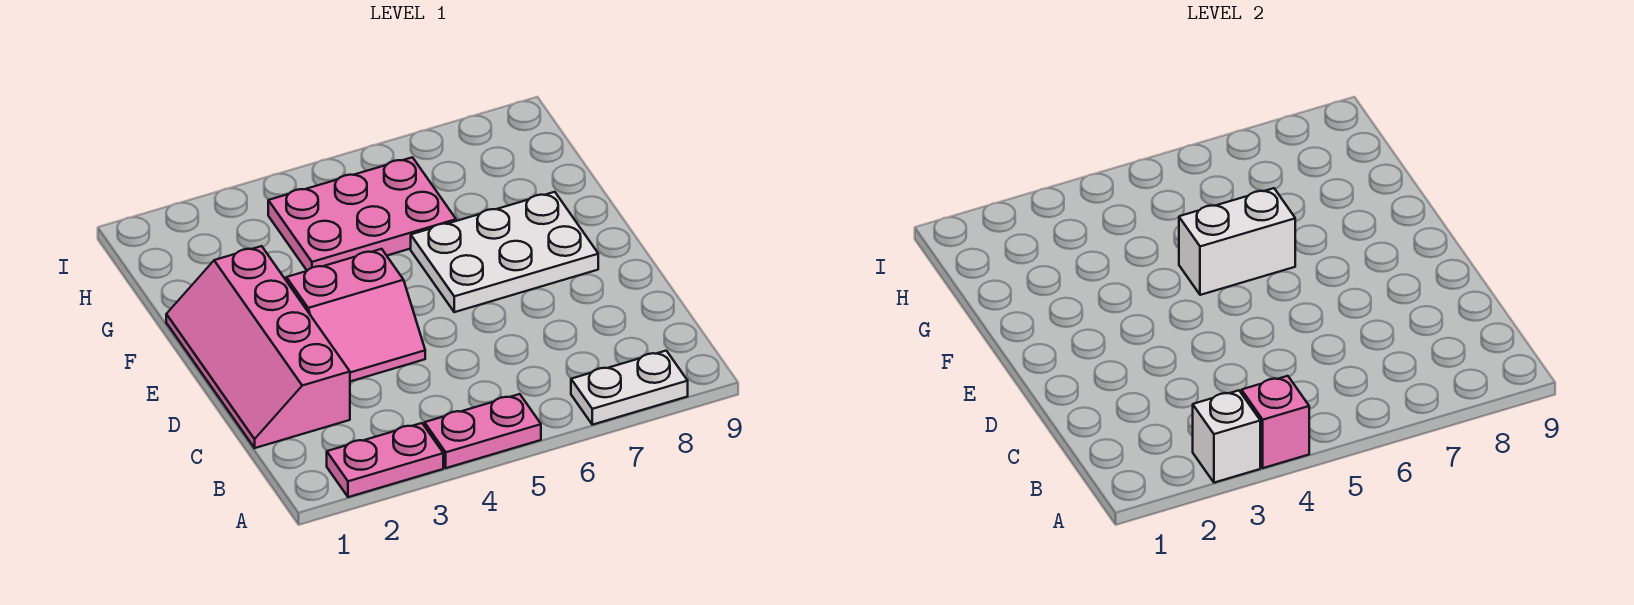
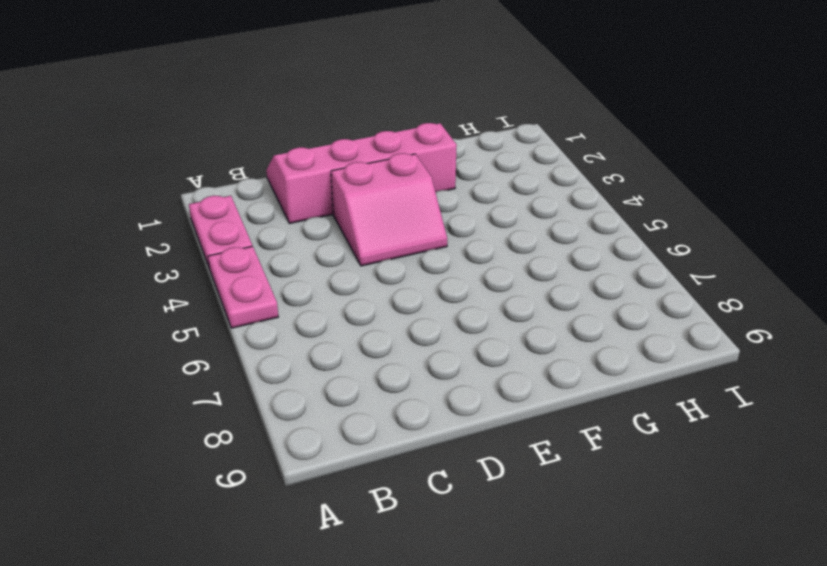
pink 2x2 slope [331,153,447,266] -> pink 2x2 slope turned to [286,249,425,381]
none -> white 1x2 plate [571,351,688,425]
none -> white 2x3 plate [411,192,598,312]

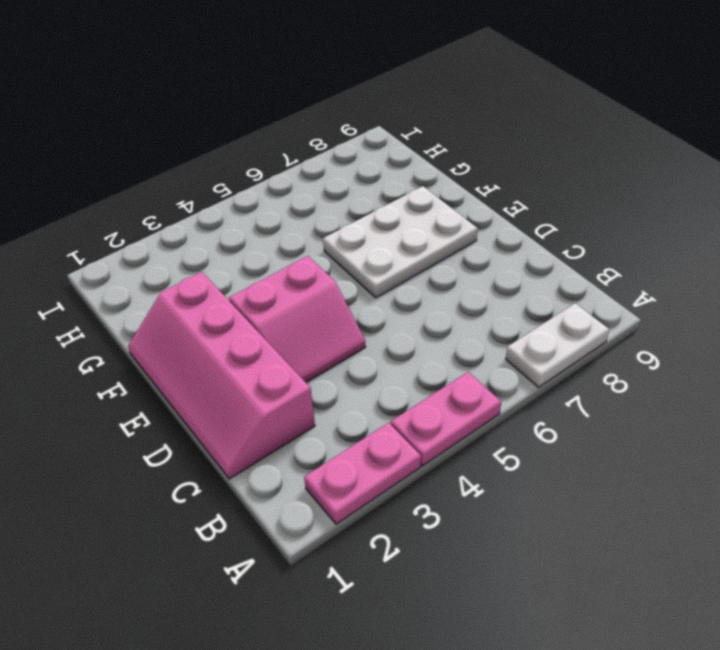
none -> pink 2x3 plate [268,157,456,271]
none -> white 1x1 brick [1193,390,1260,483]

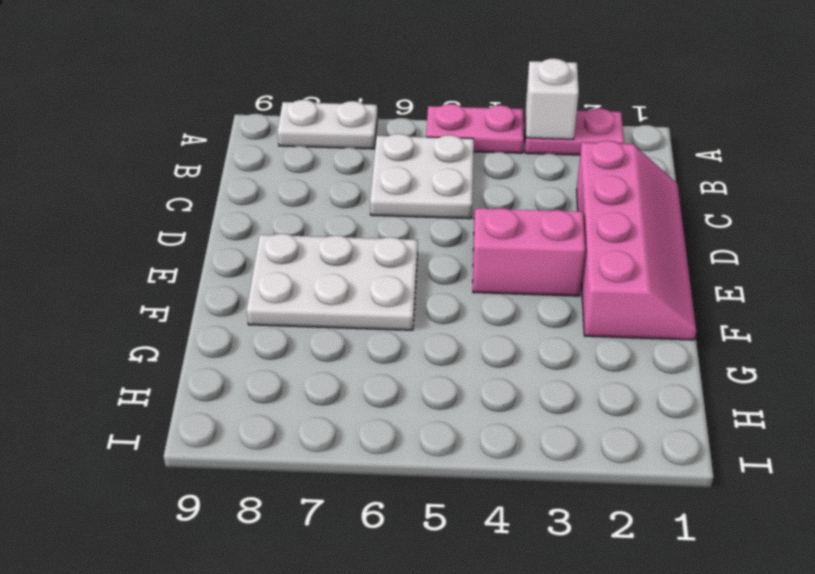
white 2x2 plate [370,134,474,219] -> none
none -> pink 2x3 plate [268,157,456,271]
none -> pink 1x1 brick [1242,376,1309,468]

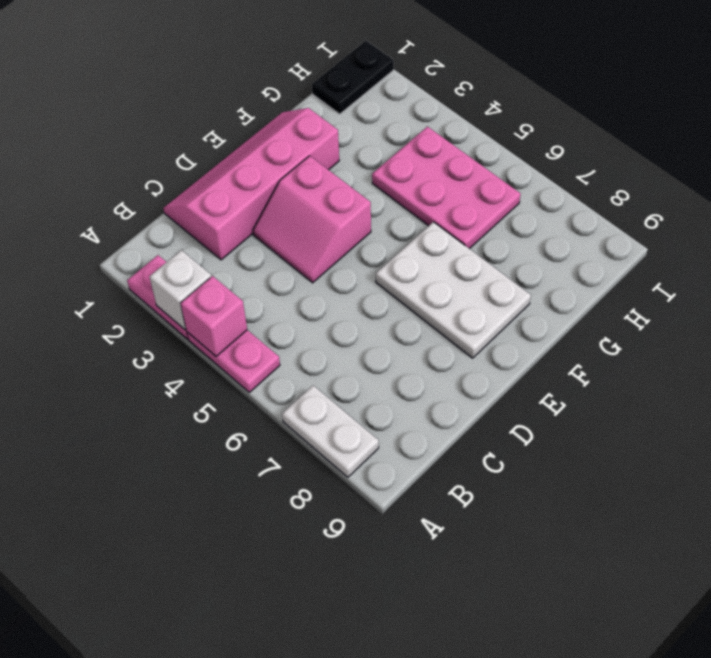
black 1x2 plate [312,41,394,114] -> none
none -> white 1x2 brick [1179,188,1295,295]

